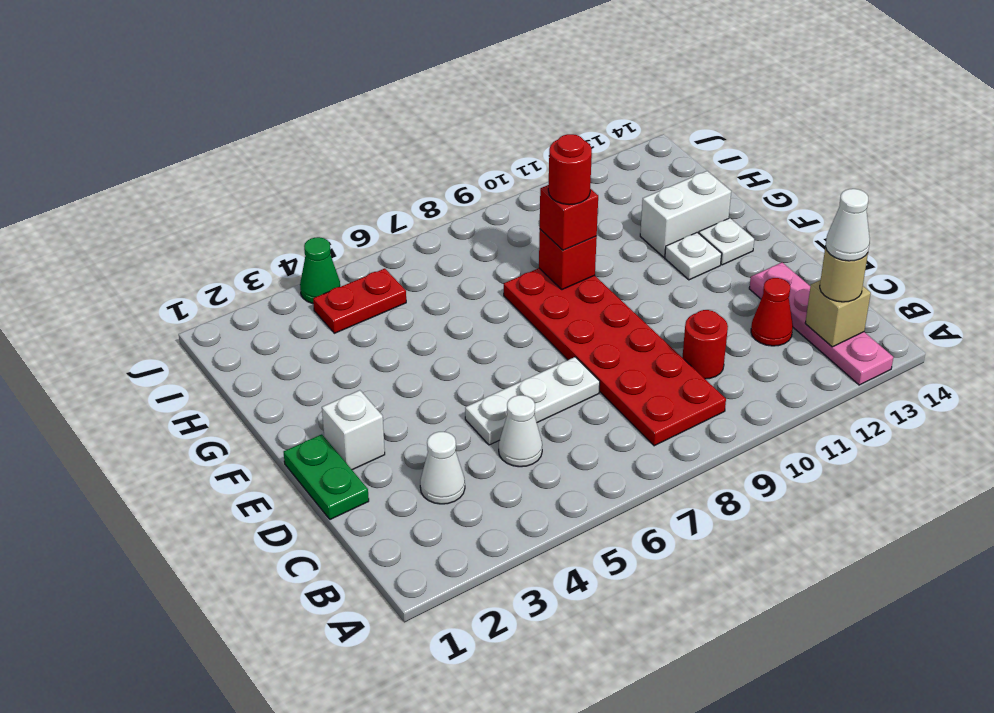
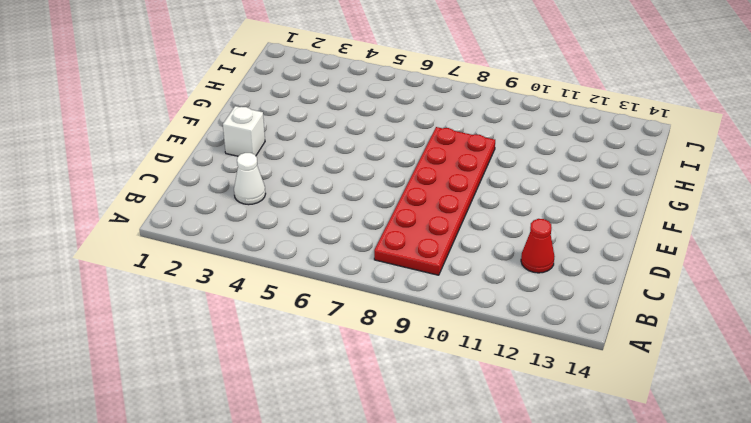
none -> pink 1x4 plate [749,263,893,385]
none -> white 1x1 cone [499,395,542,467]
none -> red 1x1 round brick [682,310,728,379]

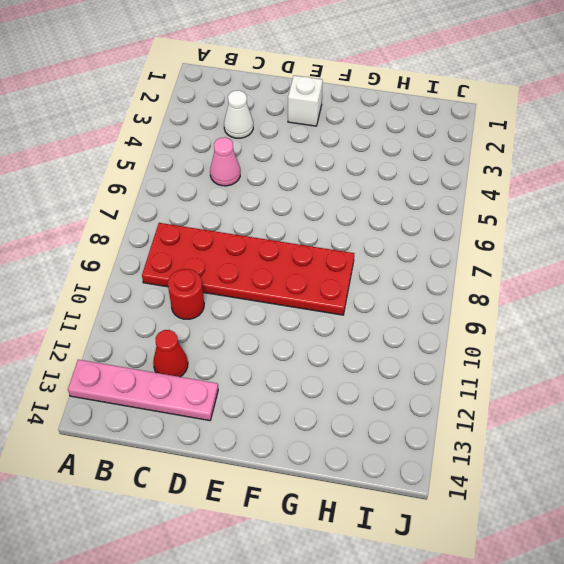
pink 1x1 cone [210,137,240,186] -> white 1x1 cone [499,395,542,467]
none -> green 1x2 plate [284,434,369,519]
none -> white 1x3 plate [465,357,600,445]
none -> white 1x1 plate [665,232,722,280]

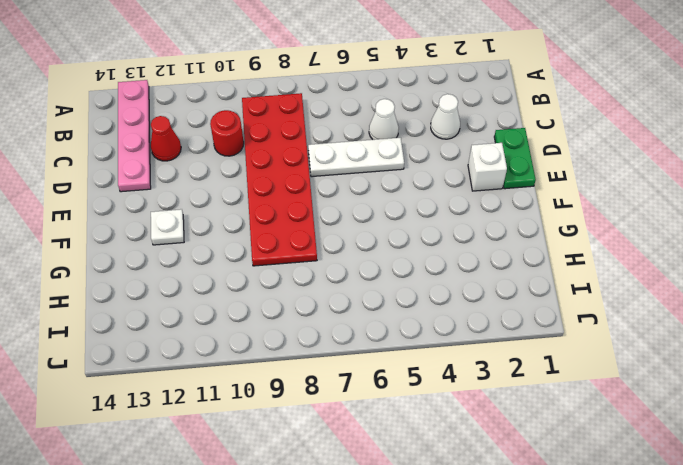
none -> white 1x1 plate [699,218,754,265]
none -> white 1x2 brick [640,171,731,257]
none -> red 1x2 plate [313,269,406,333]

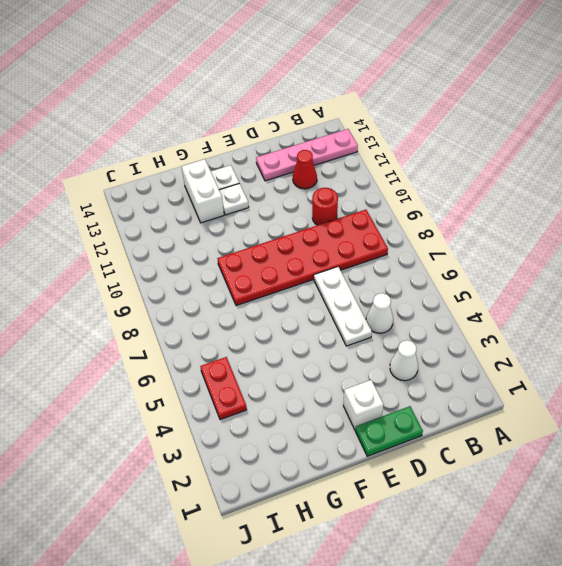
none -> green 1x1 cone [300,237,340,304]
none -> tan 1x1 brick [805,280,871,347]
none -> red 1x1 brick [539,229,597,290]

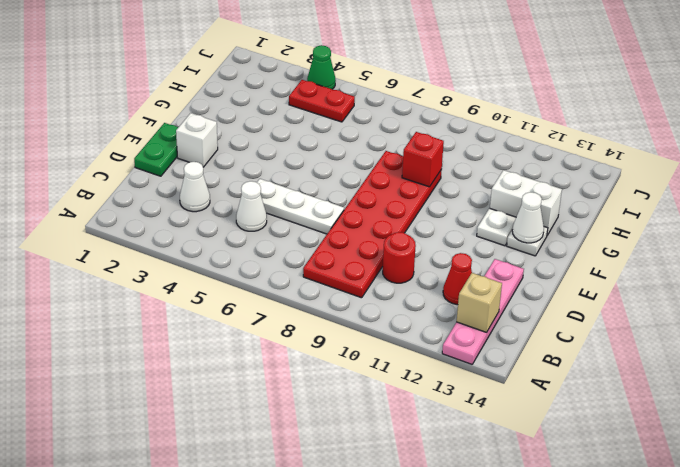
white 1x1 cone [512,192,544,243] -> white 1x1 cone moved to [825,189,870,261]
none -> tan 1x1 round brick [820,248,868,302]
none -> red 1x1 brick [540,185,598,250]
none -> red 1x1 round brick [548,134,592,205]

